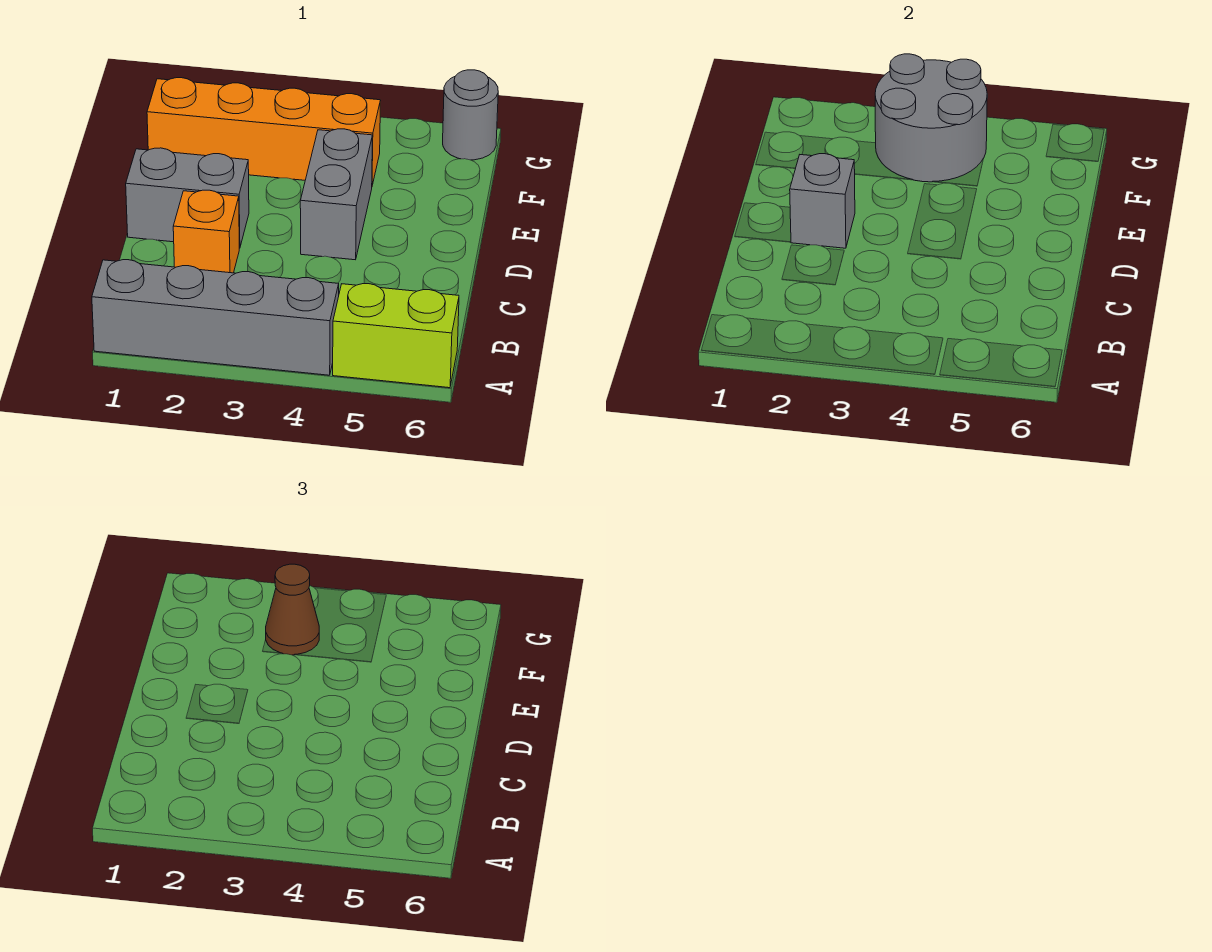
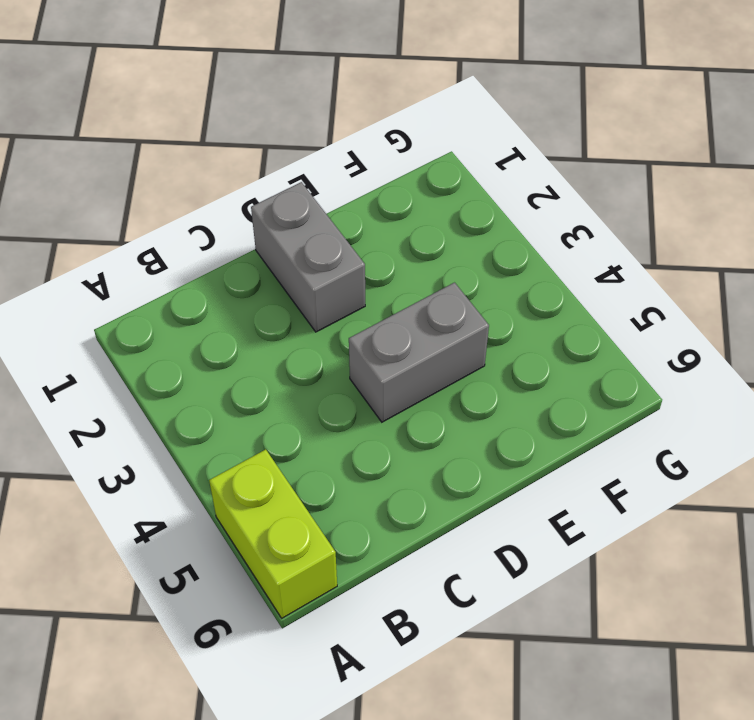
none -> grey 1x4 brick [92,260,339,375]
none -> orange 1x1 brick [173,190,239,273]

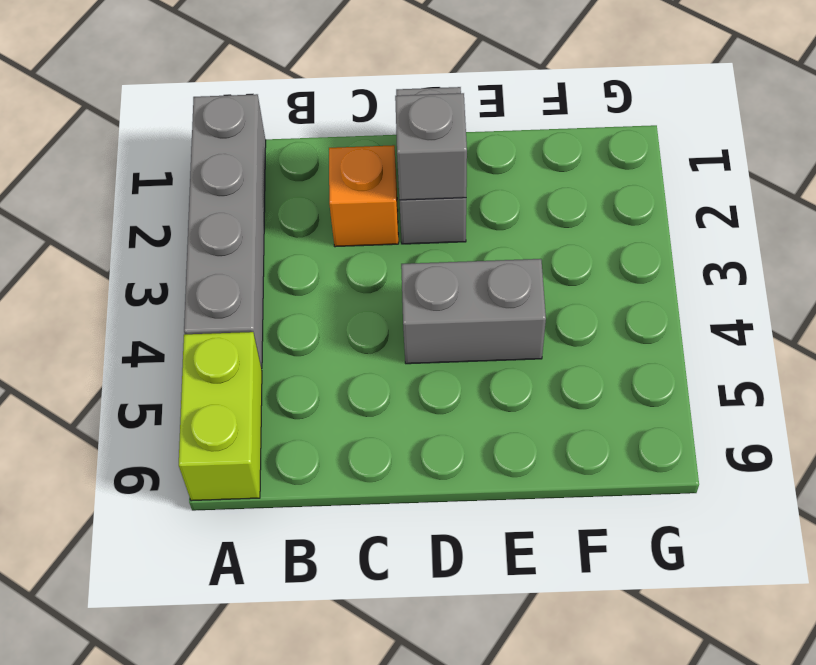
none -> orange 1x4 brick [147,78,381,185]
none -> grey 1x1 round brick [443,70,498,160]

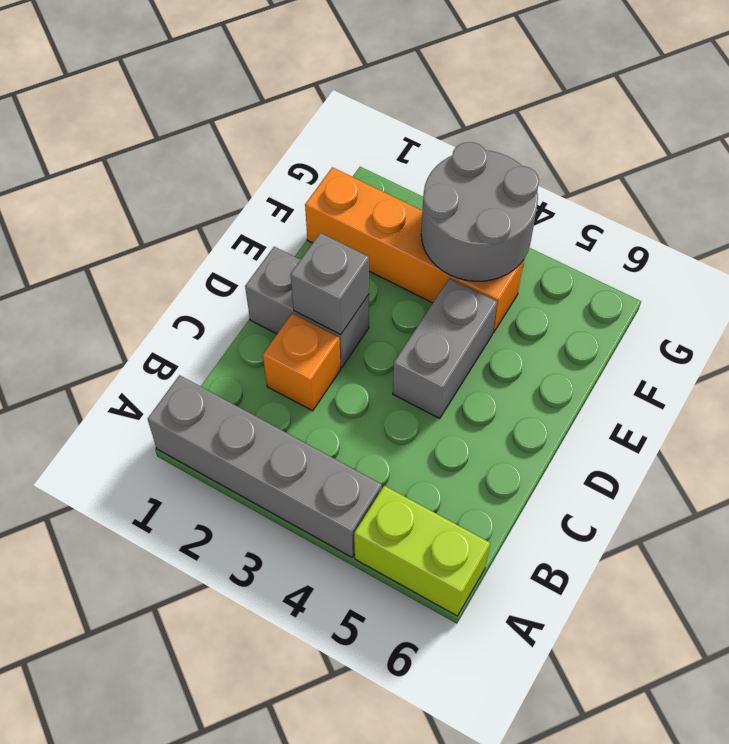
none -> grey 1x1 round brick [443,70,498,160]
none -> brown 1x1 cone [266,564,319,655]

